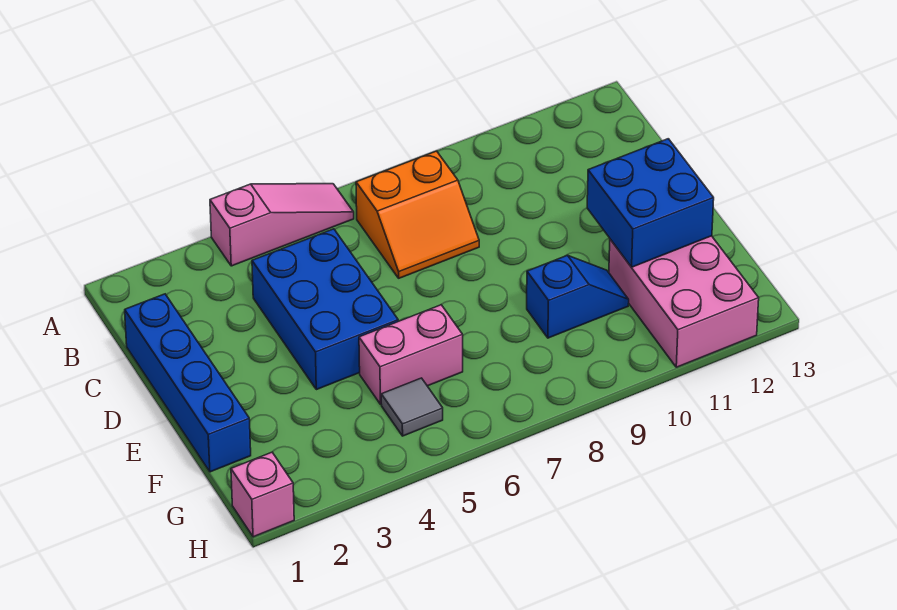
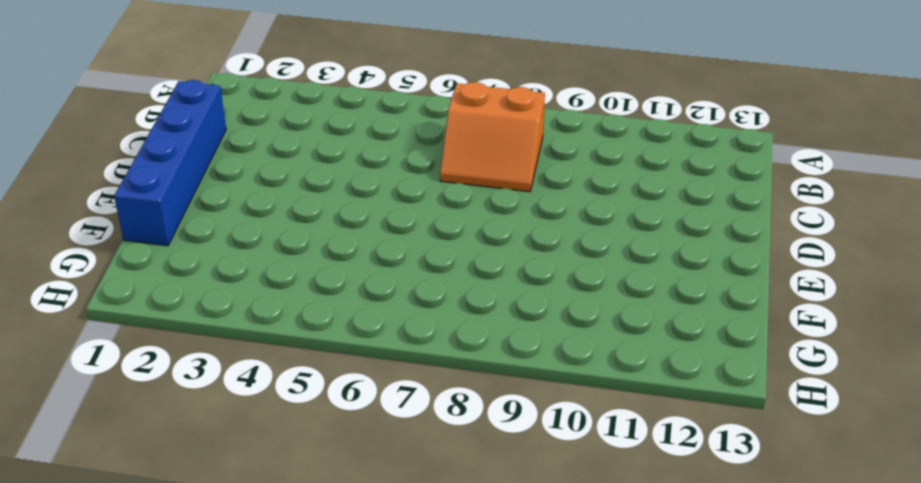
none -> pink 1x3 slope [210,184,354,266]
none -> blue 2x3 brick [252,229,398,390]

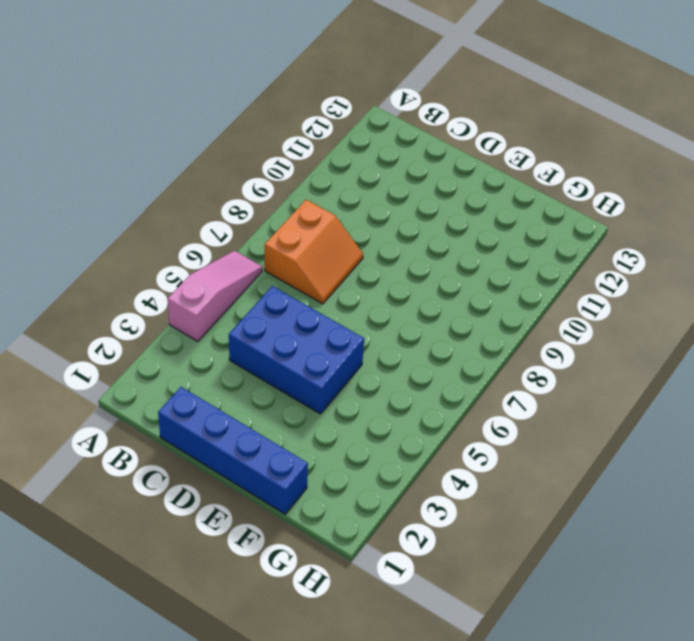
none -> pink 1x2 brick [359,305,463,404]
none -> blue 1x2 slope [527,255,629,338]

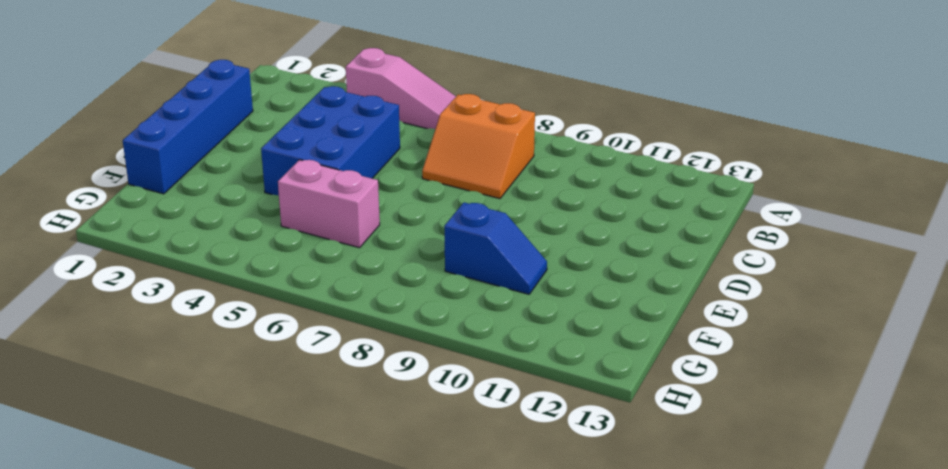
none -> pink 2x3 brick [609,236,759,367]
none -> grey 1x1 tile [381,378,443,436]

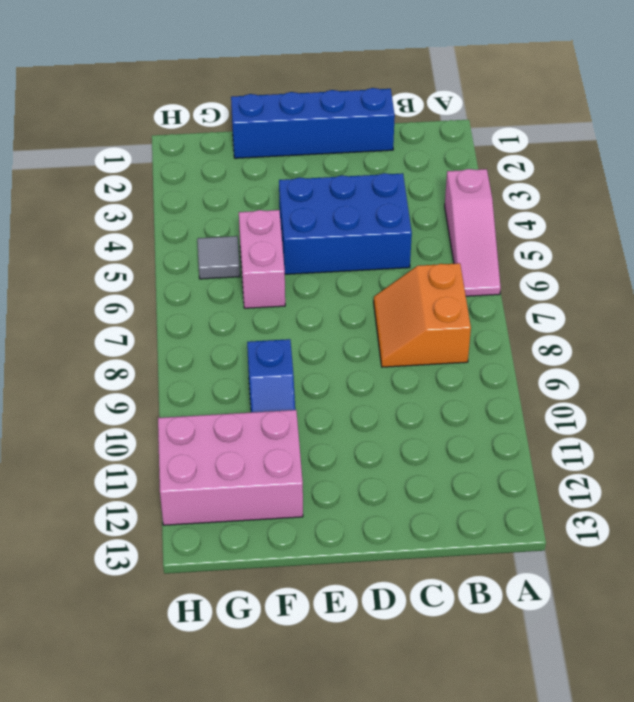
none -> pink 1x1 brick [231,452,294,537]
none -> blue 2x2 brick [587,139,714,267]

